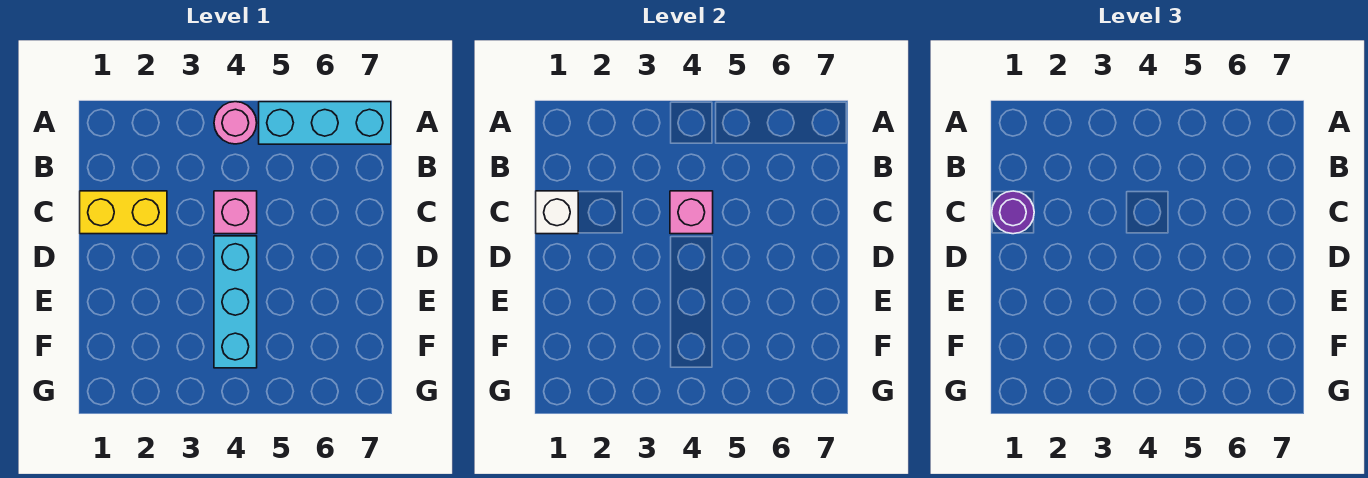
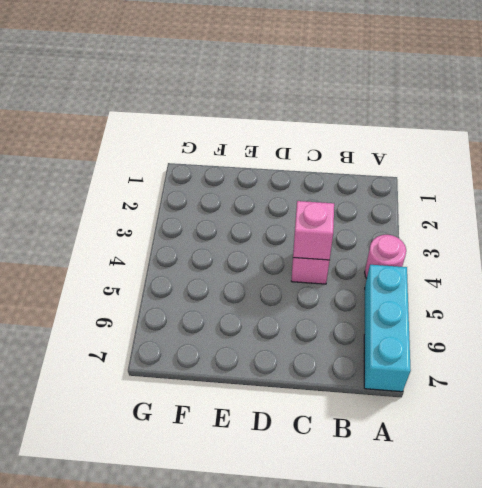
none -> yellow 1x2 brick [80,191,167,234]
none -> cyan 1x3 brick [214,236,257,368]

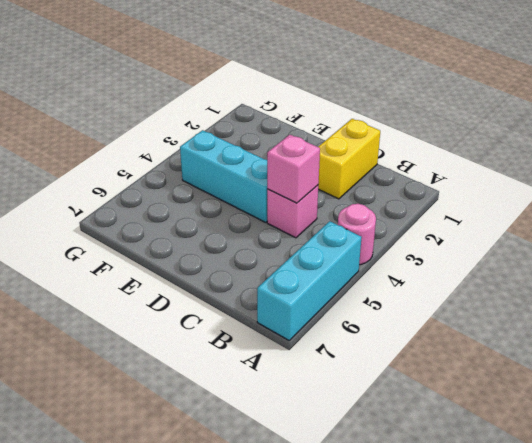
none -> white 1x1 brick [536,191,578,234]
none -> purple 1x1 round brick [992,191,1034,234]

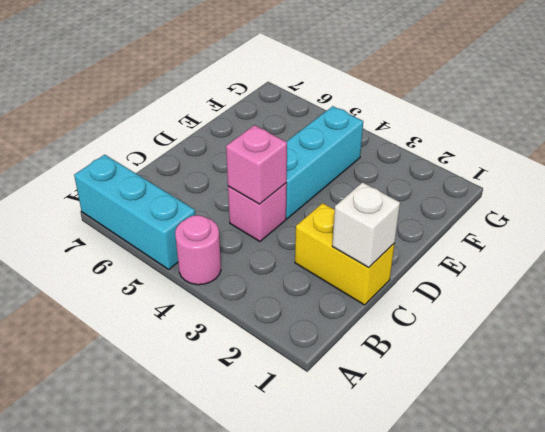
none -> purple 1x1 round brick [992,191,1034,234]

